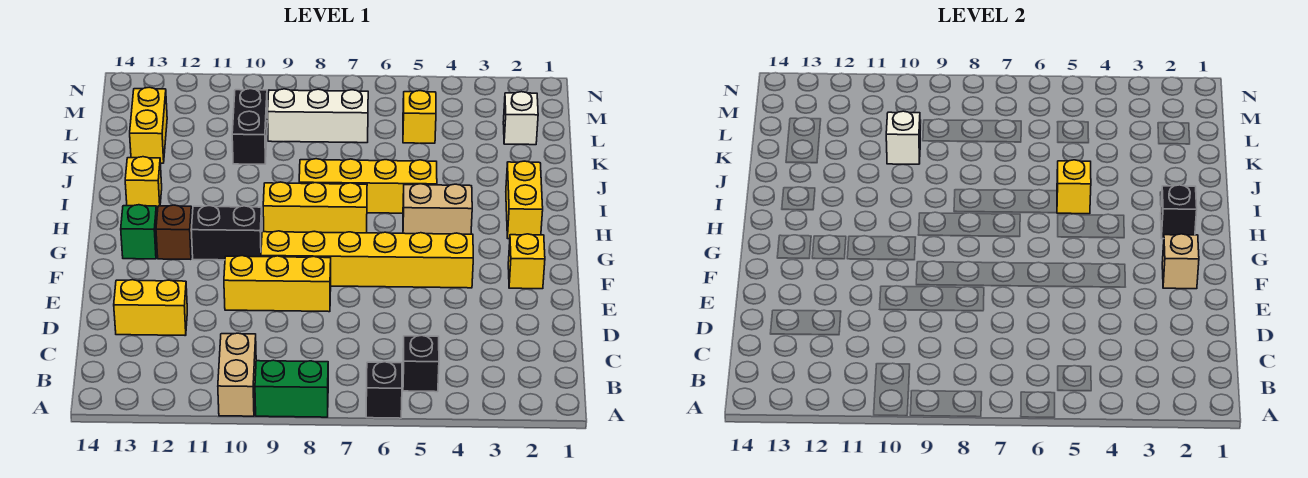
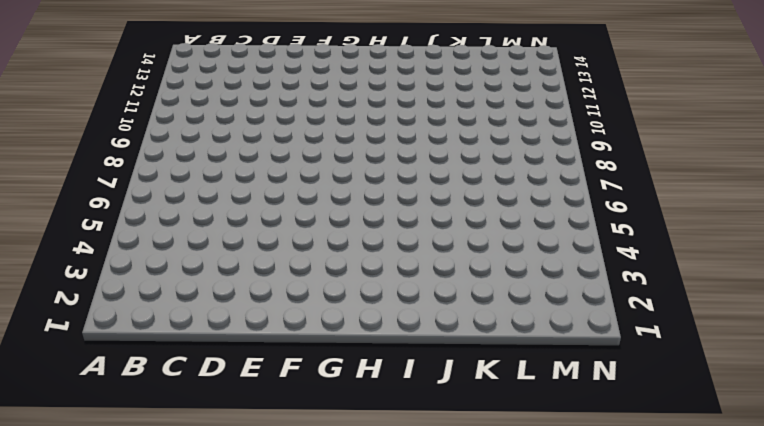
none -> black 1x1 brick [366,362,402,418]
none -> green 1x2 brick [255,360,328,417]
none -> tan 1x2 brick [218,333,256,416]

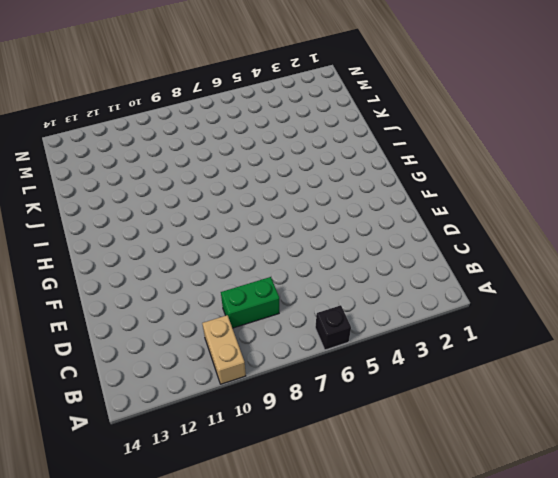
green 1x2 brick [221,277,279,328] -> green 1x2 brick moved to [255,360,328,417]
none -> black 1x1 brick [403,335,439,392]
none -> yellow 1x2 brick [114,280,187,336]
none -> yellow 1x3 brick [224,256,331,312]

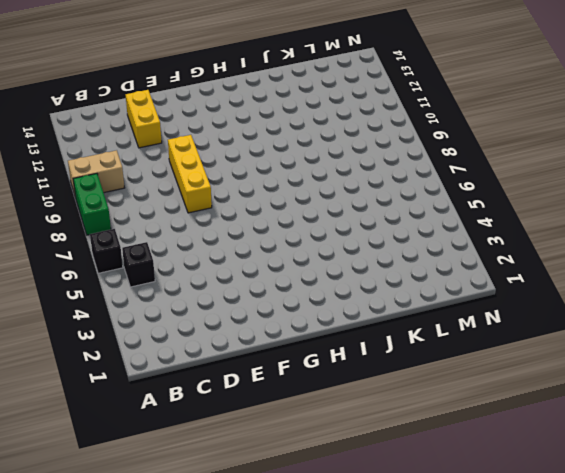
none -> yellow 1x1 brick [508,234,545,289]
none -> yellow 1x6 brick [261,231,473,288]
none -> black 1x2 brick [191,206,262,260]

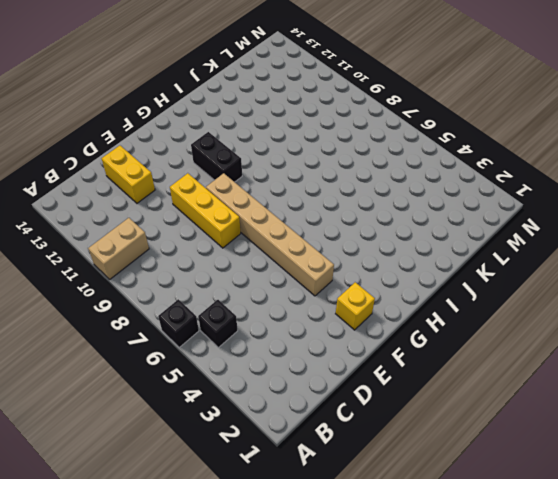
tan 1x6 brick [206,173,334,296] -> yellow 1x6 brick [261,231,473,288]
none -> green 1x2 brick [255,360,328,417]
none -> brown 1x1 brick [156,205,192,259]
none -> green 1x1 brick [121,205,157,259]

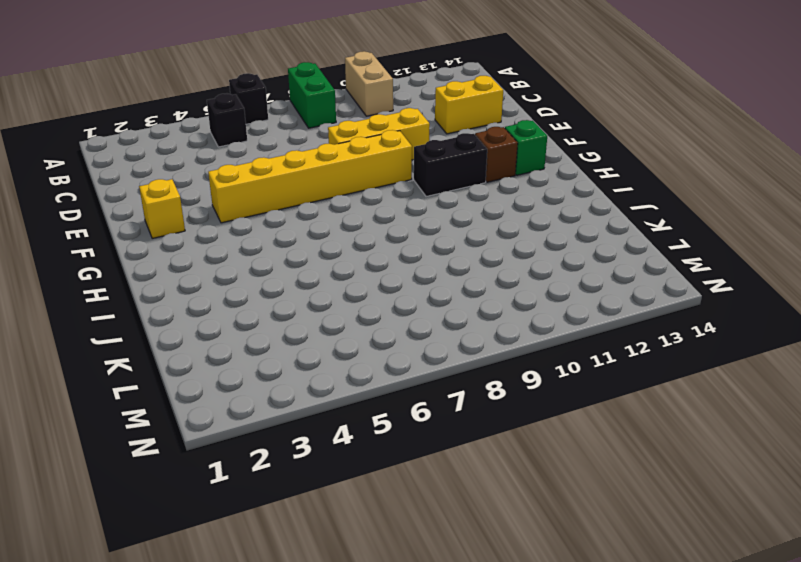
green 1x2 brick [288,62,336,128] -> green 1x2 brick turned to [255,360,328,417]
none -> yellow 1x2 brick [506,161,543,239]
none -> tan 1x2 brick [403,184,472,234]
none -> yellow 1x3 brick [263,182,367,233]

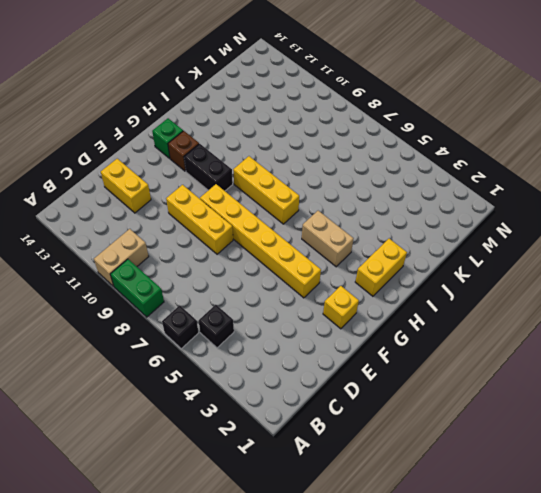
none -> yellow 1x4 brick [299,159,437,213]
none -> yellow 1x1 brick [125,157,162,210]
none -> black 1x2 brick [232,89,268,164]

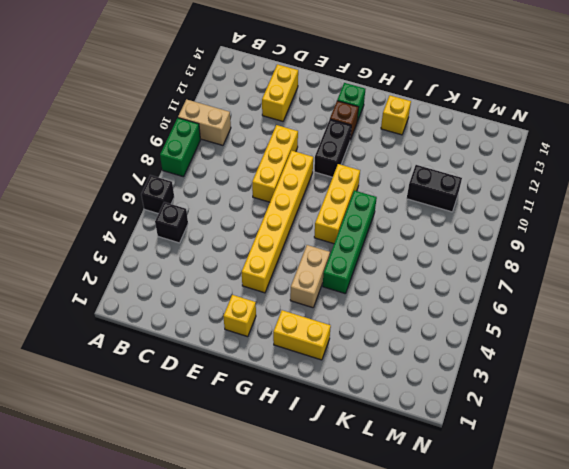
green 1x4 brick [323,190,377,294] -> yellow 1x4 brick [299,159,437,213]
none -> yellow 1x2 brick [130,87,167,163]
none -> white 1x1 brick [503,92,538,145]
none -> yellow 1x1 brick [403,91,436,143]

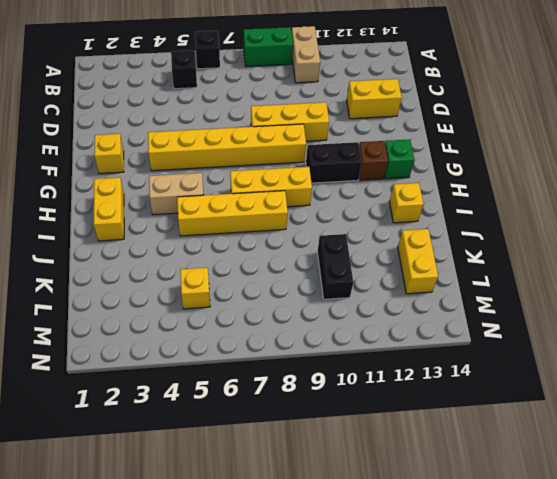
none -> white 1x1 brick [503,92,538,145]
none -> white 1x3 brick [268,89,368,143]
none -> tan 1x1 brick [1162,234,1199,289]

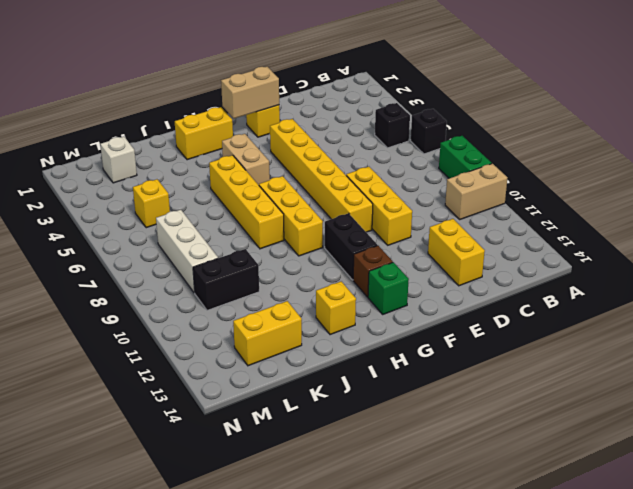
tan 1x2 brick [221,67,279,119] -> tan 1x1 brick [1162,234,1199,289]
none -> black 1x1 brick [1161,185,1197,239]
none -> yellow 1x1 brick [1057,160,1091,214]
none -> white 1x1 brick [886,111,920,164]

